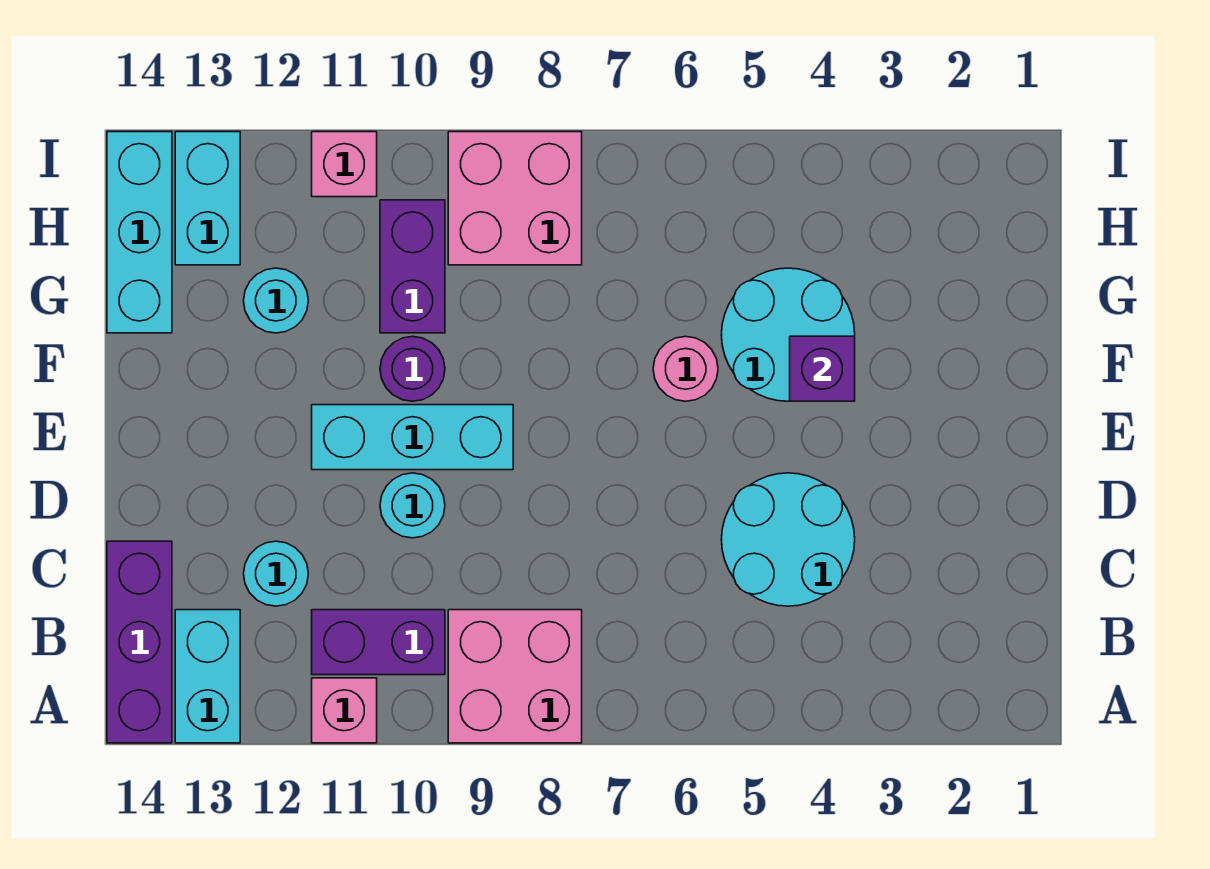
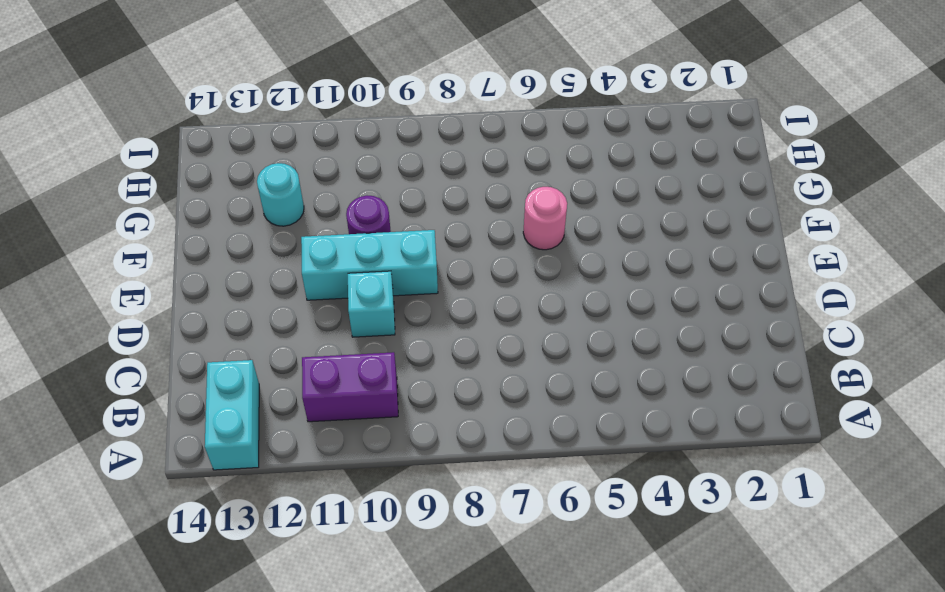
cyan 1x1 brick [348,271,395,337] -> cyan 1x1 round brick [380,473,445,538]
none -> pink 2x2 brick [448,610,582,743]
none -> pink 1x1 brick [312,678,377,743]
none -> purple 1x3 brick [107,541,172,743]

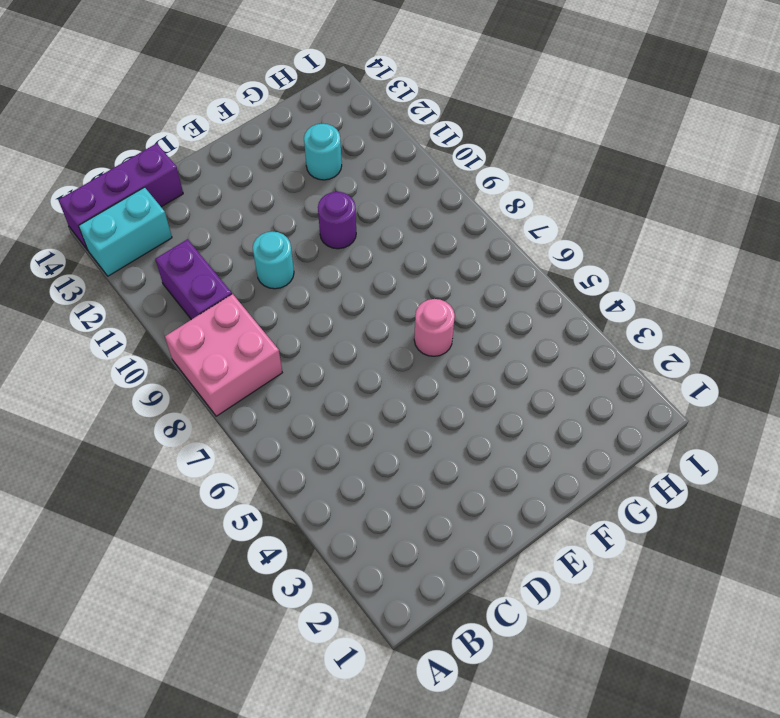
none -> pink 1x1 brick [312,678,377,743]
none -> cyan 2x2 round brick [721,473,855,606]
none -> cyan 1x1 round brick [244,541,308,606]

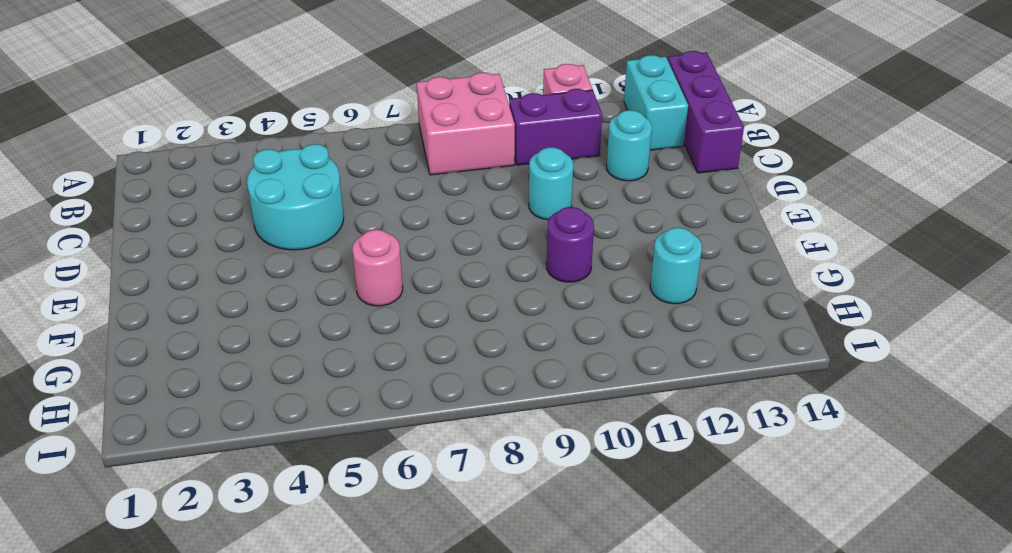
none -> cyan 1x3 brick [312,405,513,470]
none -> cyan 2x2 round brick [721,268,855,401]
none -> purple 1x2 brick [380,200,445,333]

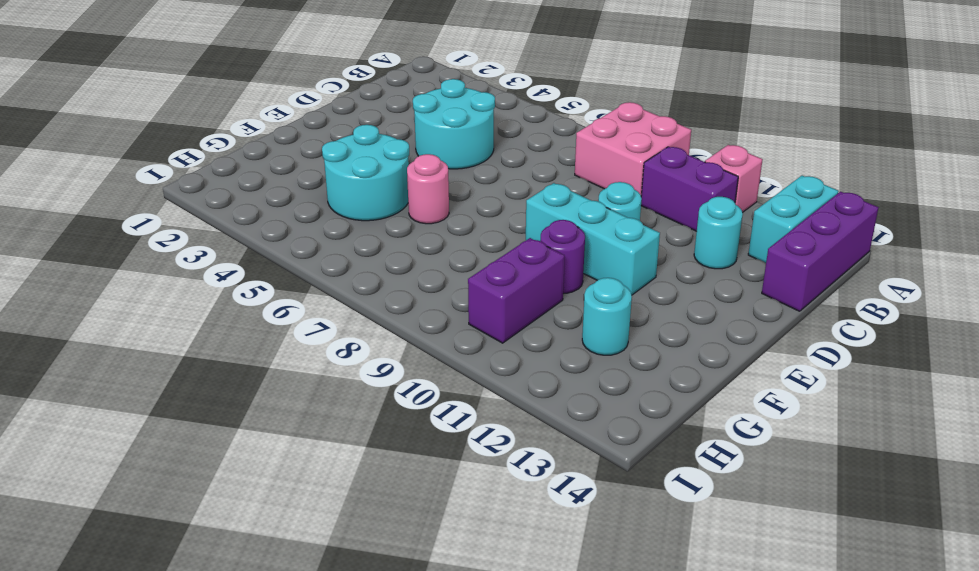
none -> cyan 1x3 brick [107,132,172,333]
none -> pink 2x2 brick [448,132,582,265]
none -> cyan 1x2 brick [175,132,240,265]

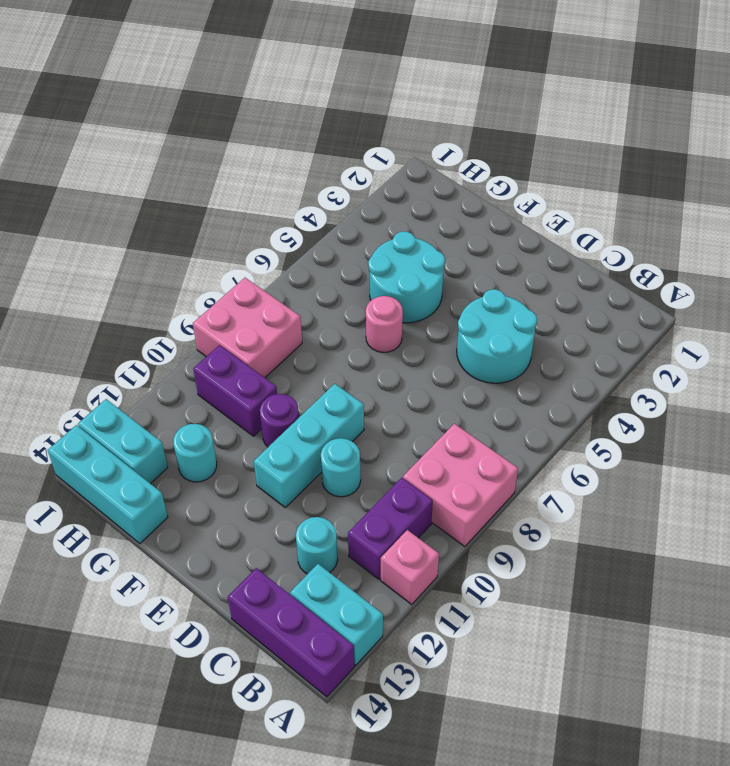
none -> pink 1x1 brick [312,132,377,197]
none -> purple 1x1 brick [790,336,855,401]

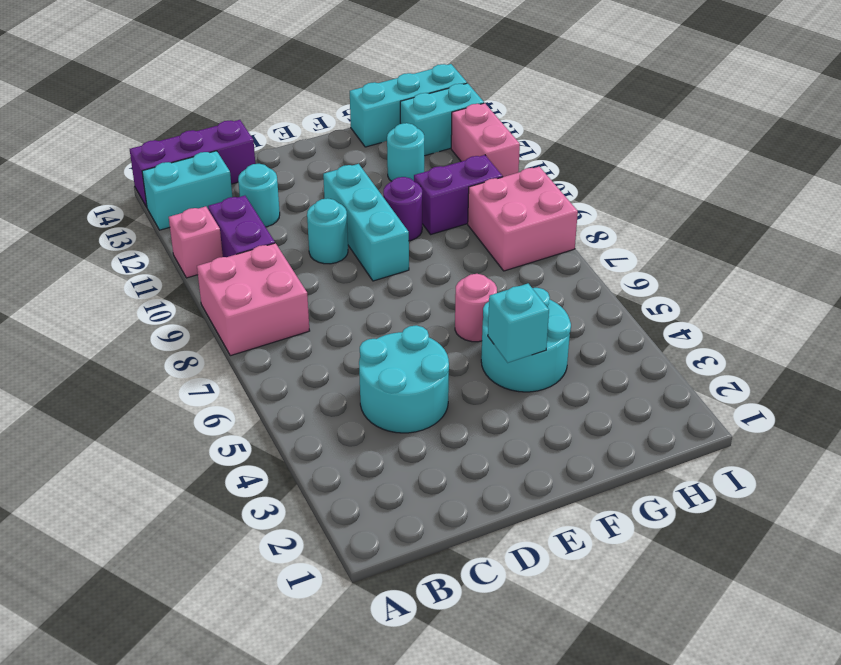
cyan 1x1 brick [488,284,549,363] -> purple 1x1 brick [790,336,855,401]
pink 1x2 brick [451,103,520,177] -> pink 1x1 brick [312,132,377,197]

